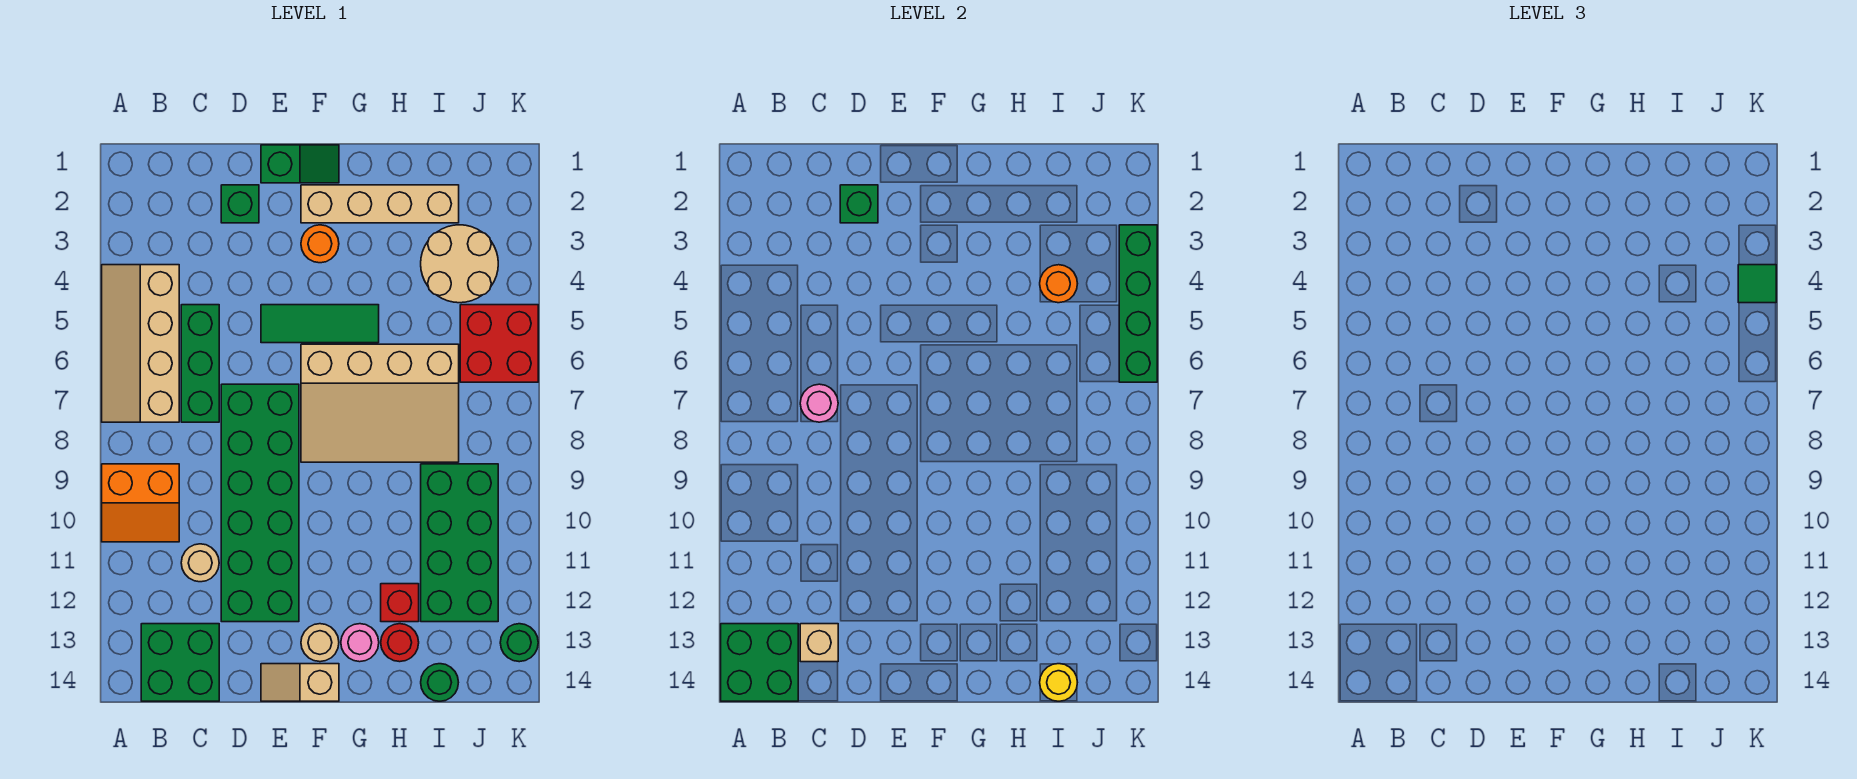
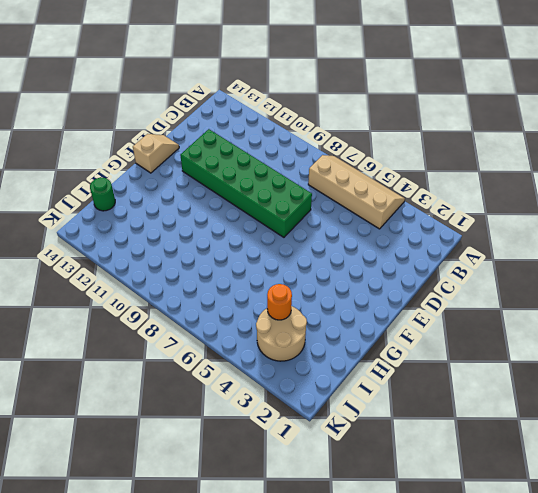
none -> orange 2x2 slope [102,464,179,542]
none -> green 2x2 brick [141,624,219,701]
none -> green 1x3 brick [181,305,219,422]
none -> tan 1x1 round brick [181,544,219,582]

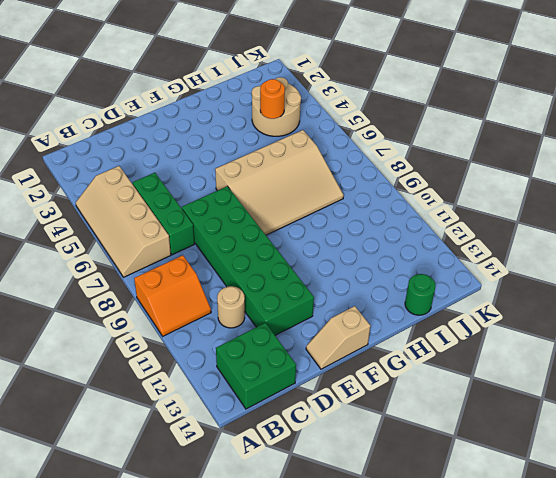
none -> green 1x1 brick [221,185,259,223]
none -> green 1x2 slope [261,145,339,183]
none -> green 1x3 tile [261,305,379,343]
none -> tan 1x4 brick [301,185,459,223]

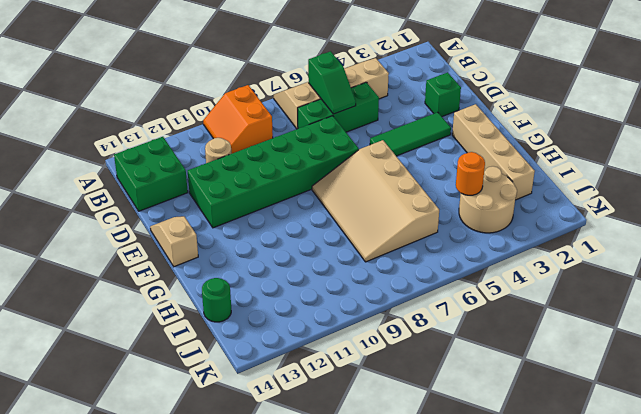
green 1x2 slope [308,51,356,114] -> green 1x2 slope moved to [261,145,339,183]
green 1x3 tile [370,112,451,156] -> green 1x3 tile turned to [261,305,379,343]
none -> orange 1x1 round brick [301,225,339,263]
none -> tan 1x1 round brick [301,624,339,662]
none -> pink 1x1 round brick [341,624,379,662]
none -> red 1x1 brick [381,584,419,622]

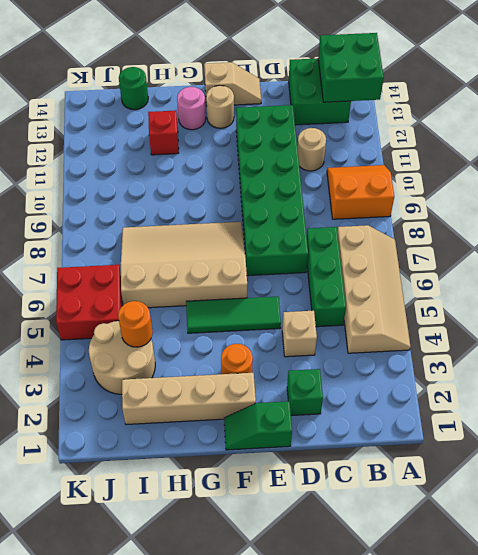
tan 1x1 brick [282,311,317,357] -> tan 1x1 brick moved to [800,624,838,662]
none -> red 1x1 round brick [381,624,419,662]
none -> green 2x4 brick [421,464,498,622]
none -> green 1x1 round brick [500,624,538,662]
none -> pink 1x1 round brick [800,384,838,422]

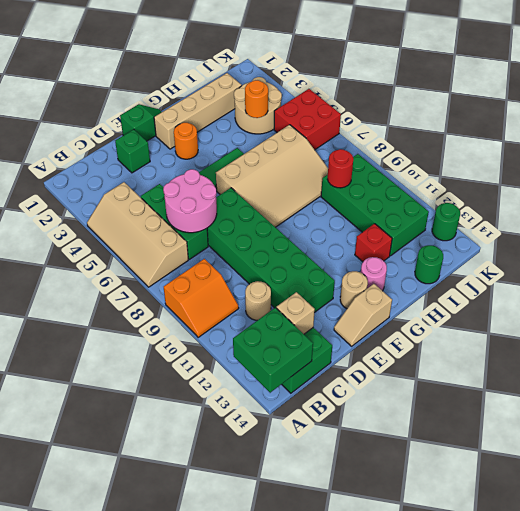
pink 2x2 round brick [163,169,217,233] -> pink 1x1 round brick [800,384,838,422]
red 1x1 round brick [327,149,353,188] -> red 1x1 round brick moved to [381,624,419,662]
none -> green 1x1 brick [840,185,878,223]
none -> yellow 1x1 round brick [1040,664,1077,701]
none -> green 1x4 brick [1119,225,1157,382]
none -> green 1x1 tile [1738,265,1776,303]

